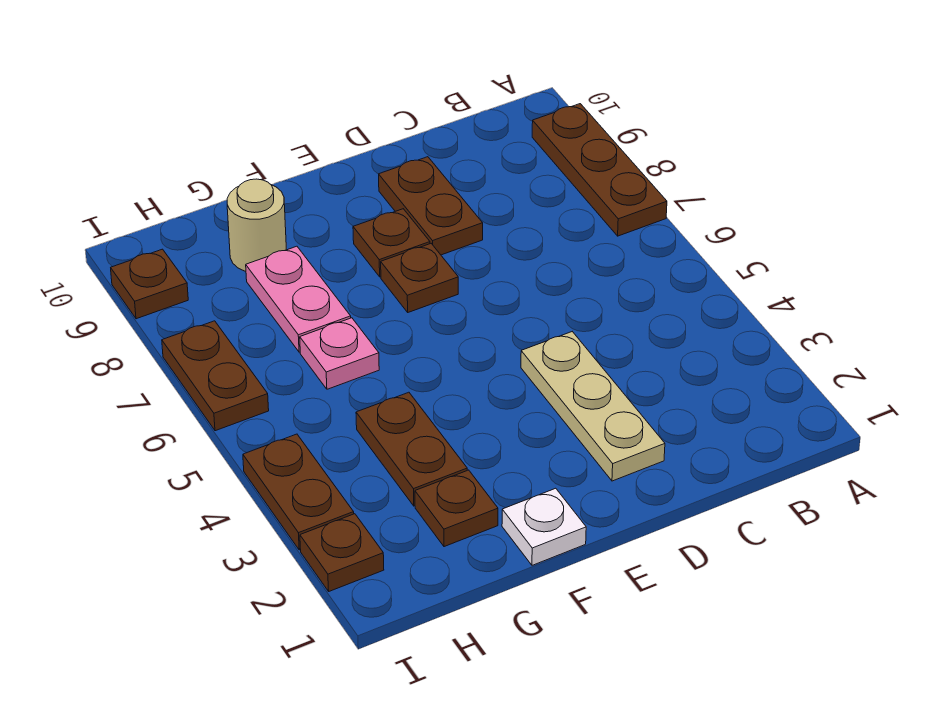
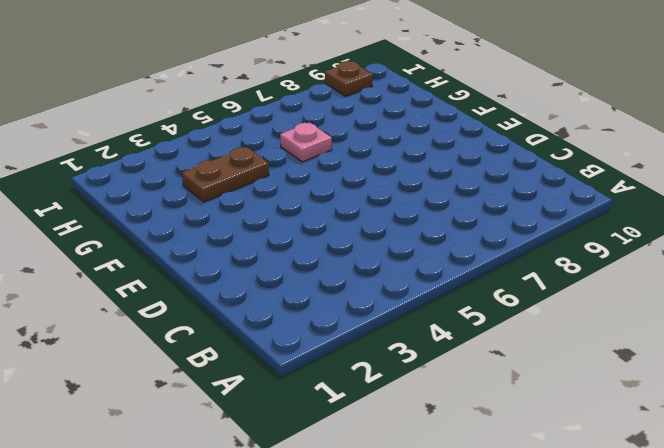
none -> brown 1x3 plate [532,104,667,236]
none -> tan 1x3 plate [521,332,665,481]
none -> brown 1x2 plate [379,157,483,255]

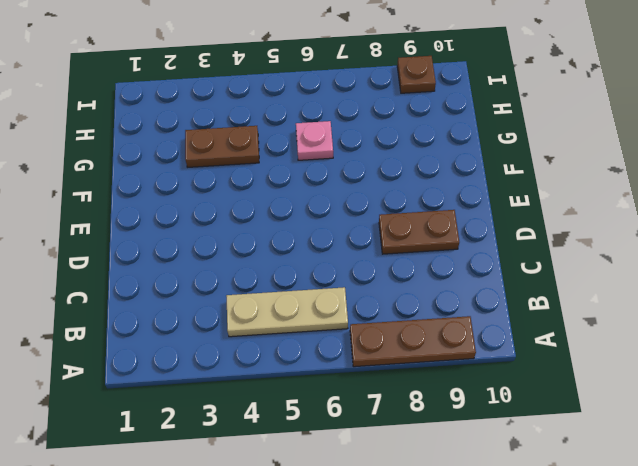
tan 1x3 plate [226,287,348,337] -> tan 1x3 plate moved to [521,332,665,481]
none -> brown 1x1 plate [381,244,458,312]
none -> brown 1x1 plate [353,209,430,277]
none -> white 1x1 plate [502,488,586,565]

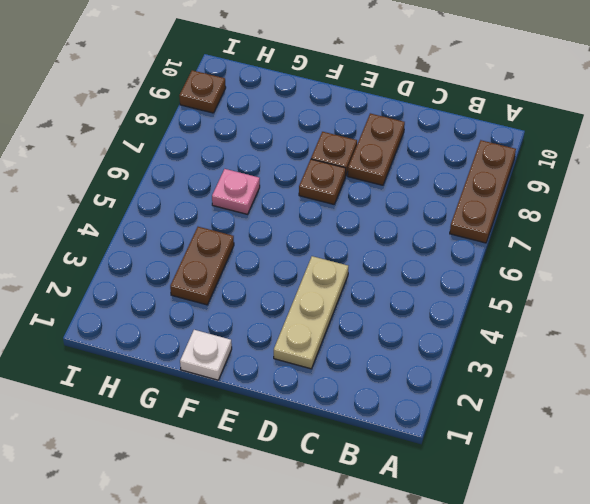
none -> brown 1x1 plate [415,470,498,547]
none -> pink 1x2 plate [246,246,351,352]
none -> tan 1x1 round brick [227,179,286,271]

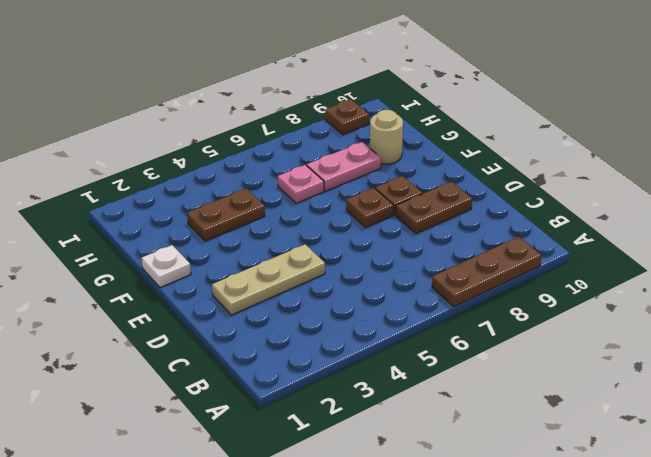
none -> brown 1x1 plate [415,470,498,547]
none -> brown 1x1 plate [300,514,384,591]
none -> brown 1x2 plate [243,434,354,550]

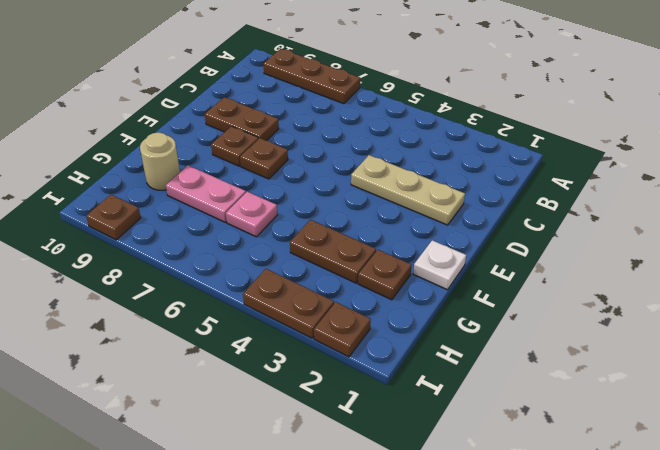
none -> brown 1x2 plate [162,321,269,431]

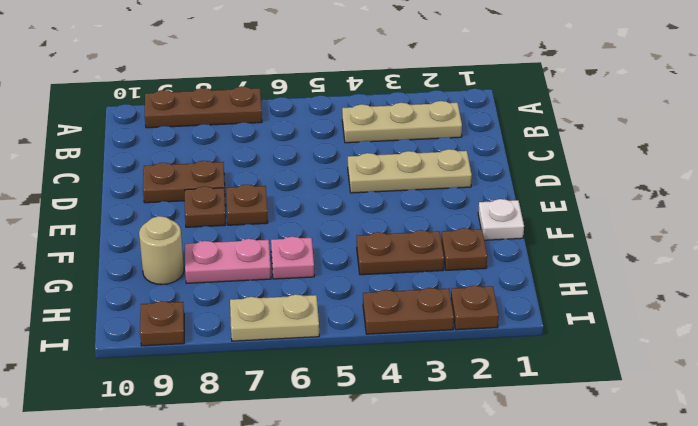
tan 1x3 plate [342,101,462,143] -> none
tan 1x2 plate [230,294,319,341] -> brown 1x2 plate [162,321,269,431]

